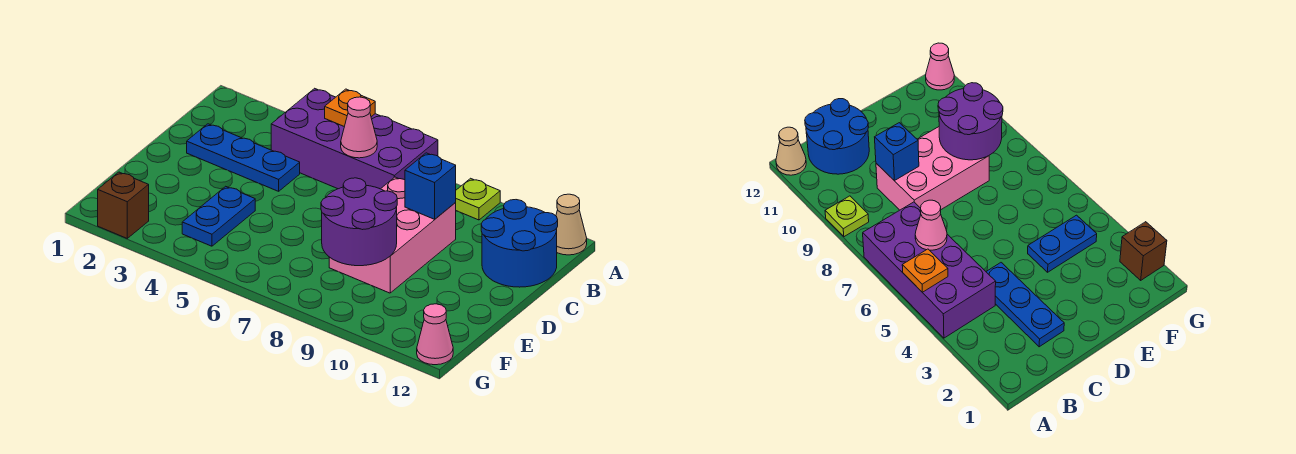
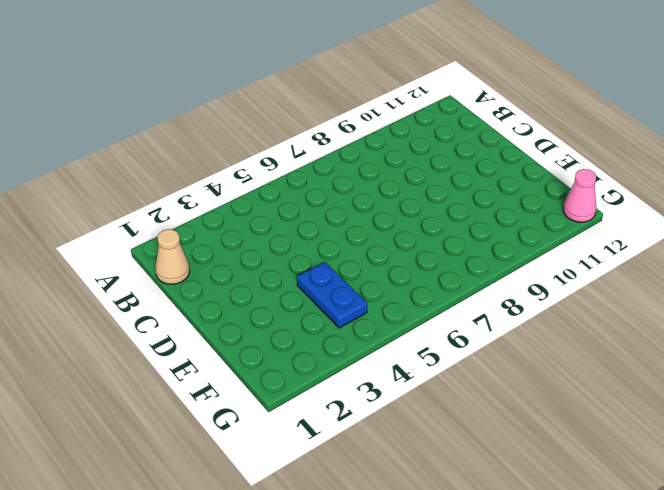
tan 1x1 cone [155,229,190,284] -> tan 1x1 cone moved to [556,194,587,255]
none -> purple 2x4 brick [271,88,438,189]
none -> lime 1x1 plate [455,178,500,220]
none -> blue 2x2 round brick [481,200,558,287]

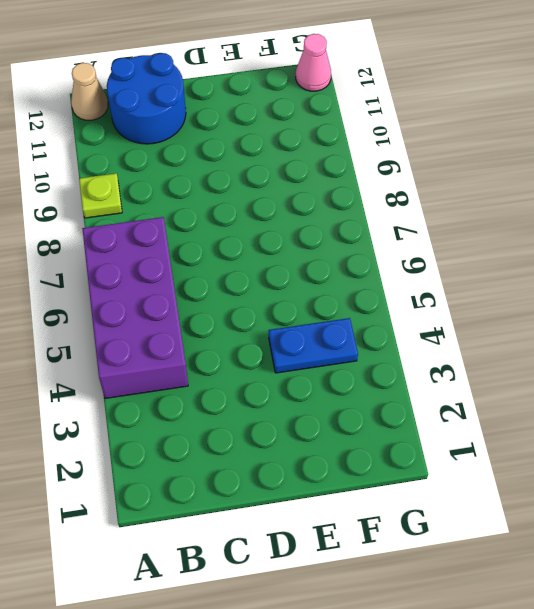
none -> blue 1x3 plate [187,124,300,191]
none -> pink 2x3 brick [329,177,456,293]
none -> brown 1x1 brick [98,172,149,238]

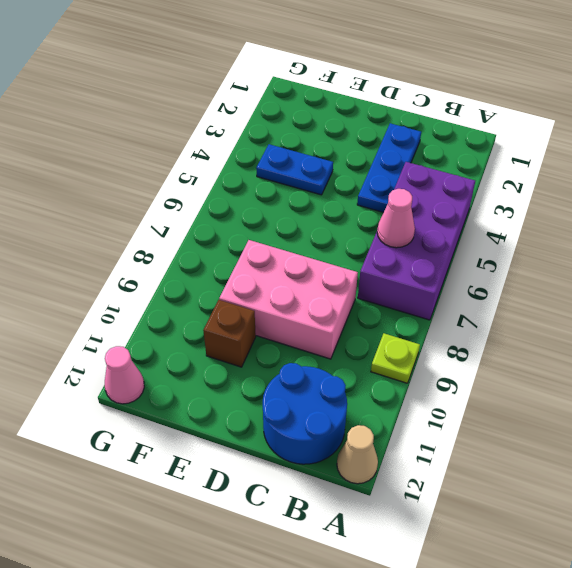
brown 1x1 brick [203,300,256,367] -> brown 1x1 brick moved to [98,172,149,238]
none -> orange 1x1 plate [325,89,375,127]
none -> blue 1x1 brick [405,153,456,219]
none -> purple 2x2 round brick [321,178,397,266]

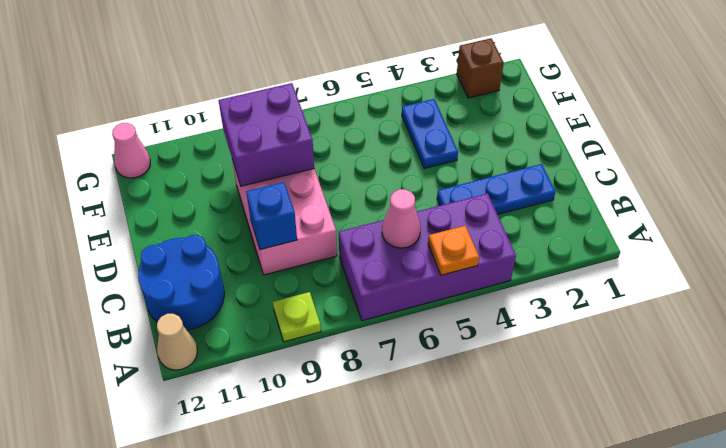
purple 2x2 brick [218,83,314,186] -> purple 2x2 round brick [321,178,397,266]

